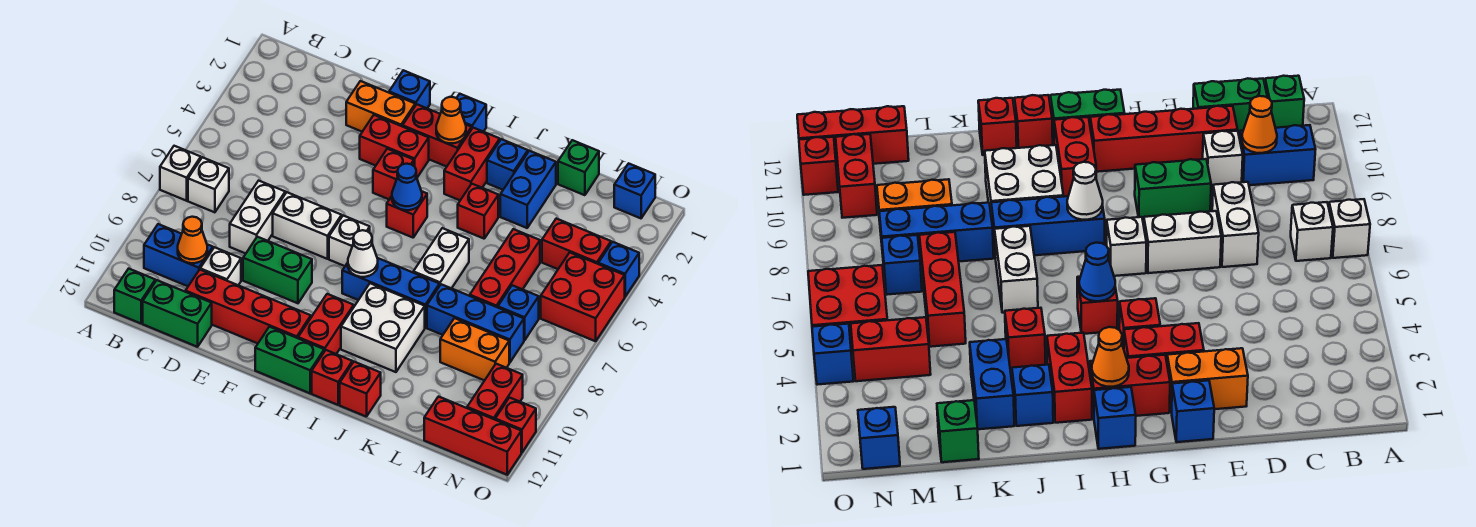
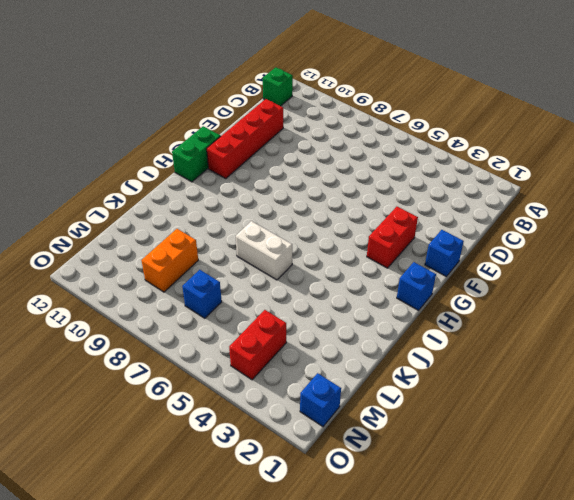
none -> white 1x1 brick [160,146,201,201]
none -> white 1x1 brick [188,157,229,212]
none -> blue 1x2 brick [144,224,213,286]
none -> green 1x2 brick [143,280,212,347]

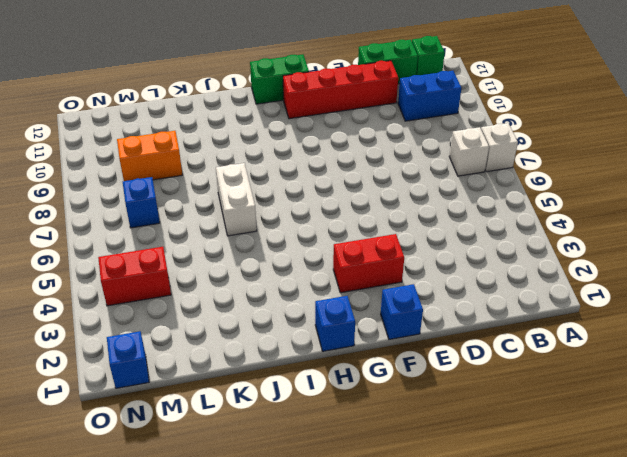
none -> white 1x2 brick [230,181,285,254]
none -> white 1x1 brick [200,247,241,285]
none -> orange 1x2 brick [346,81,415,132]
none -> white 1x2 brick [273,192,342,259]

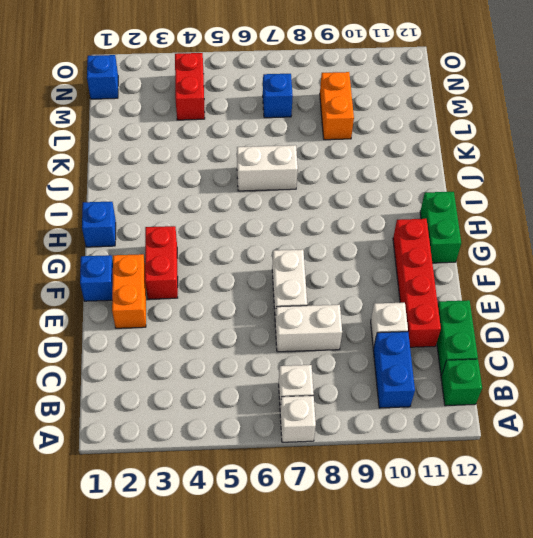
none -> green 1x2 brick [243,237,312,303]
none -> red 1x2 brick [403,104,472,167]
none -> red 1x1 brick [373,149,414,199]
none -> white 1x1 brick [329,216,370,266]

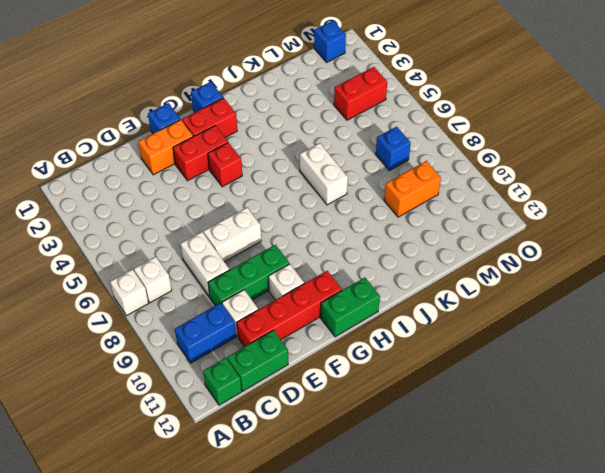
green 1x3 brick [208,245,289,306] -> green 1x2 brick [243,237,312,303]
white 1x1 brick [268,264,304,300] -> white 1x1 brick moved to [329,216,370,266]
none -> red 1x1 brick [387,192,427,238]
none -> blue 1x3 brick [342,258,440,328]
none -> red 1x2 brick [298,294,354,354]
none -> red 1x2 brick [444,128,500,200]

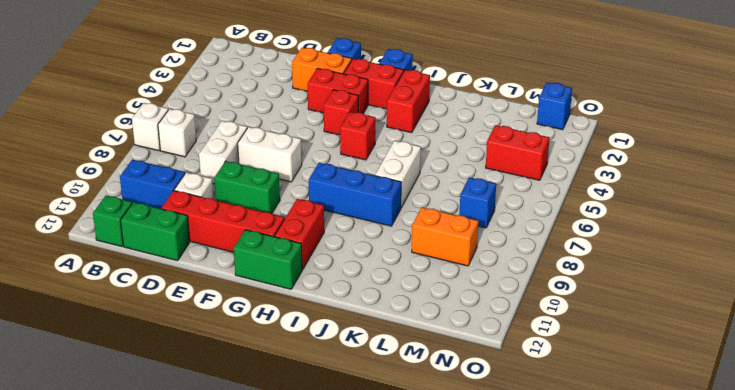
none -> white 1x1 brick [329,216,370,266]
none -> white 2x2 brick [341,283,425,372]
none -> red 1x1 brick [312,350,352,405]
none -> blue 1x1 brick [487,139,528,190]

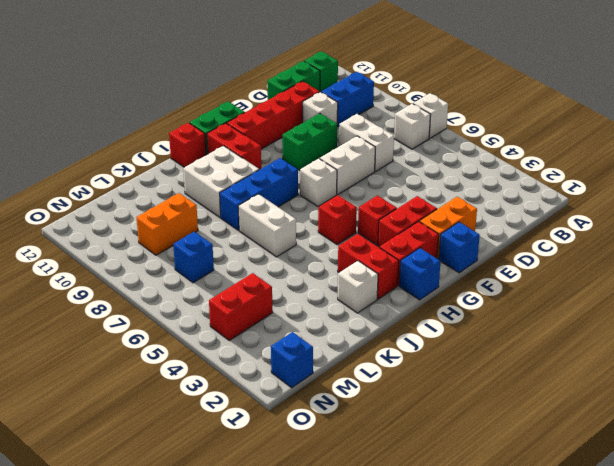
white 1x1 brick [338,261,378,313] -> blue 1x1 brick [487,139,528,190]
none -> red 1x1 brick [458,184,498,239]
none -> red 1x1 brick [340,362,381,417]
none -> blue 1x2 brick [500,151,556,228]
none -> blue 1x3 brick [427,284,524,363]

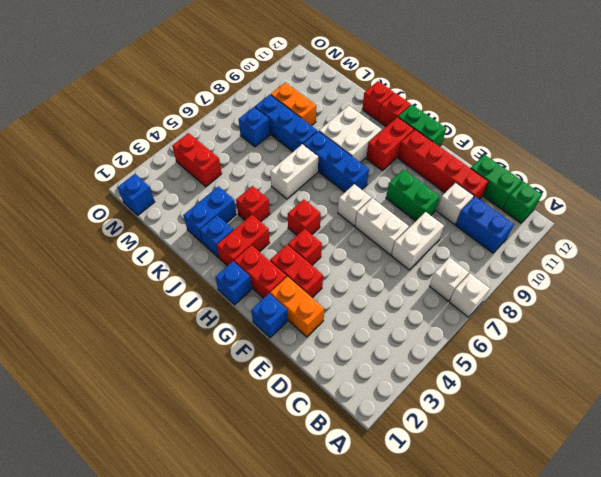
none -> green 1x1 brick [558,140,599,195]
none -> red 1x3 brick [470,229,540,307]
none -> red 1x3 brick [424,397,521,475]
none -> red 2x2 brick [541,253,625,341]

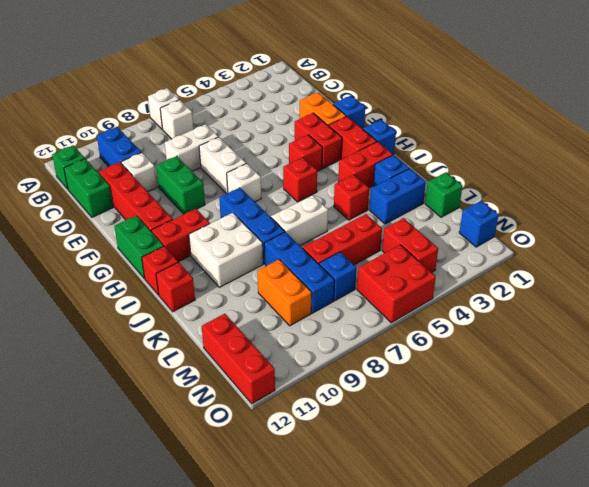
none -> red 1x2 brick [467,364,523,420]
none -> blue 1x1 brick [598,242,639,296]
none -> red 1x1 brick [495,398,536,453]
none -> orange 1x1 cone [178,217,207,263]

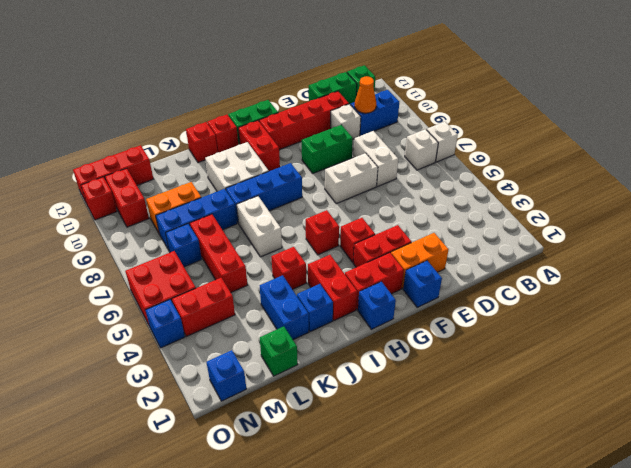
none -> white 1x1 brick [329,216,370,266]
none -> orange 1x1 cone [436,97,466,143]
none -> blue 1x1 cone [392,164,422,210]
none -> white 1x1 cone [348,230,378,277]

